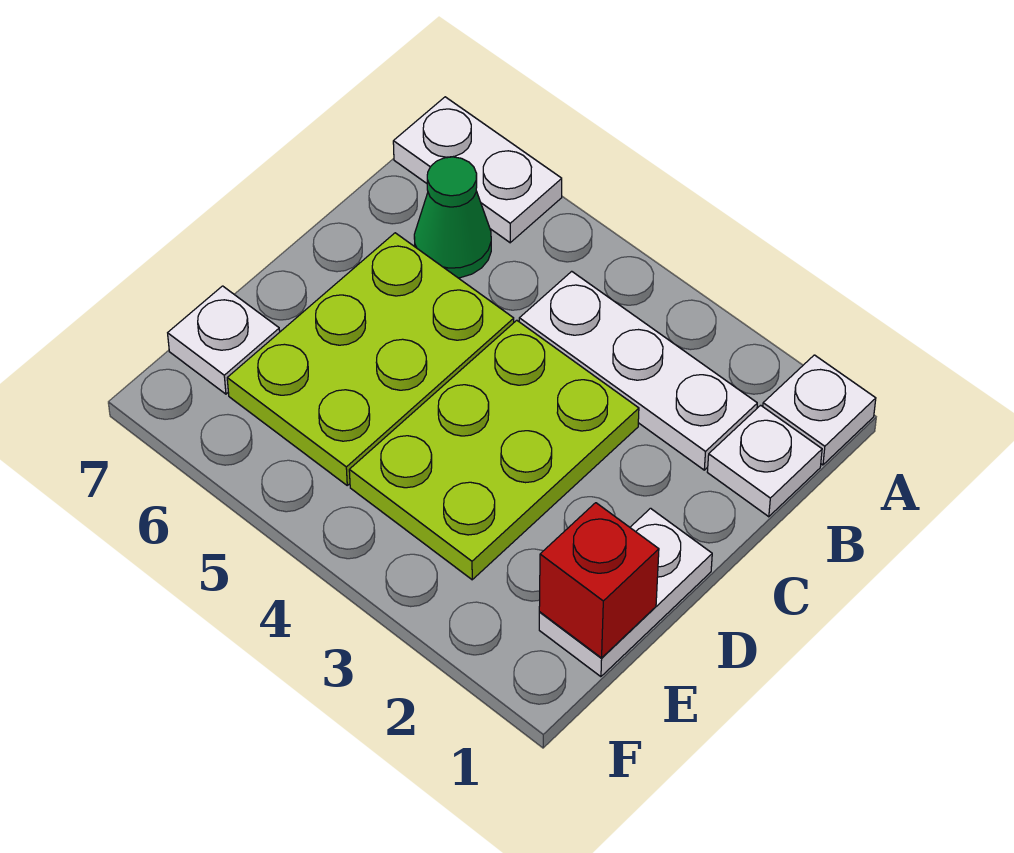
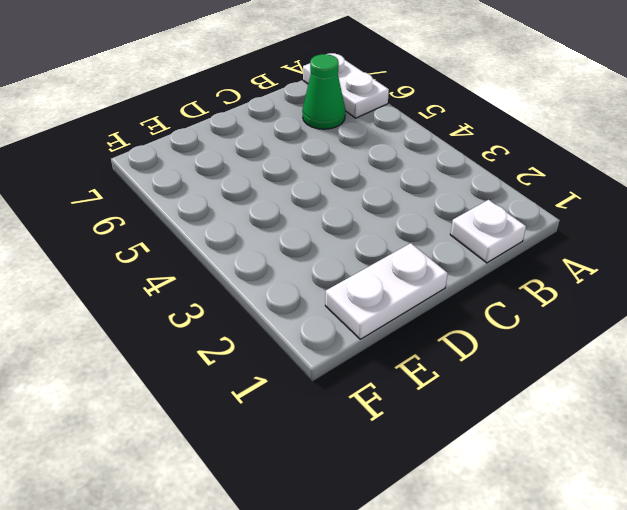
none -> white 1x1 plate [763,355,876,465]
none -> white 1x3 plate [519,271,757,470]

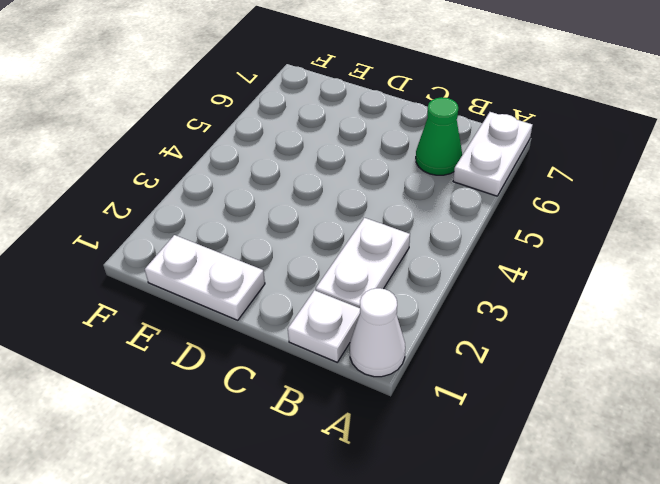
white 1x1 cone [350,288,405,377] -> white 1x1 plate [763,355,876,465]
white 1x2 plate [316,218,410,308] -> white 1x3 plate [519,271,757,470]
none -> lime 2x3 plate [349,320,639,580]
none -> lime 2x3 plate [227,233,514,485]

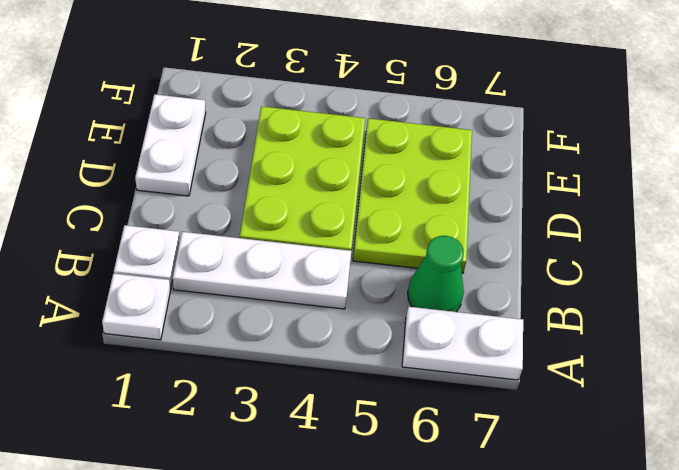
none -> white 1x1 plate [168,286,280,394]
none -> red 1x1 brick [539,503,659,658]

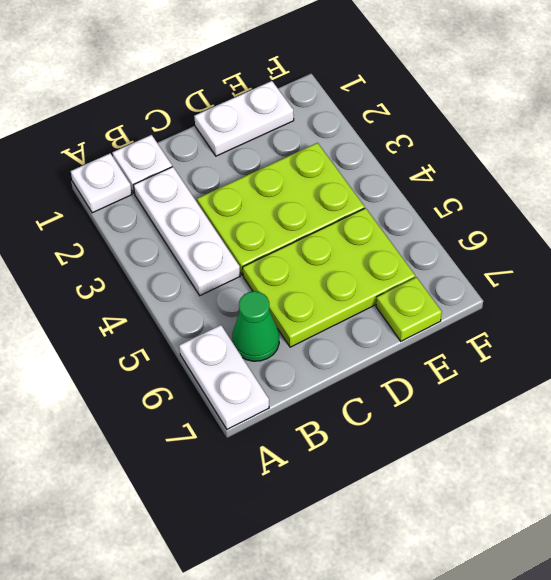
lime 1x1 plate [376,277,442,341] -> white 1x1 plate [168,286,280,394]
none -> red 1x1 brick [539,503,659,658]

